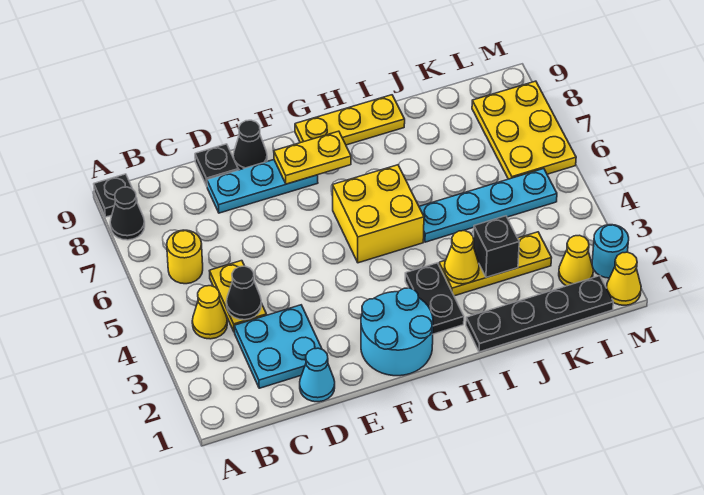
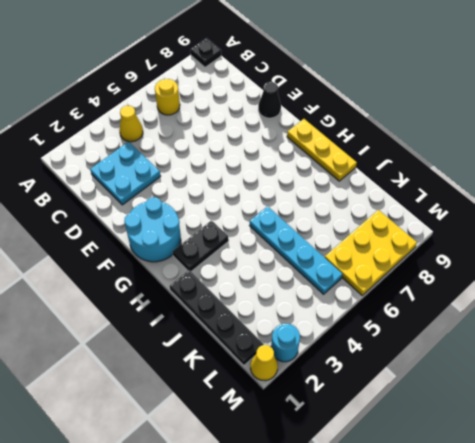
none -> black 1x1 cone [110,187,145,240]
none -> yellow 1x2 plate [210,261,266,331]
none -> cyan 1x1 cone [300,348,335,402]

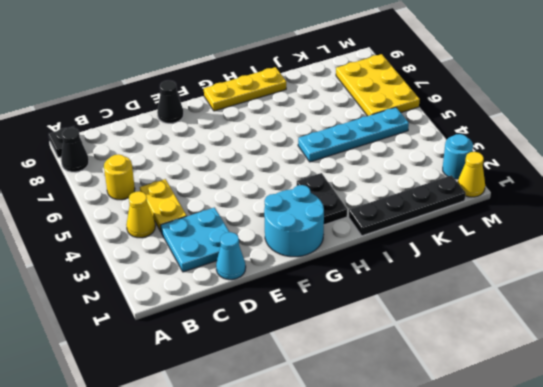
none -> cyan 1x3 plate [207,160,318,213]
none -> black 1x1 plate [195,144,238,186]
none -> yellow 2x2 brick [333,165,424,263]

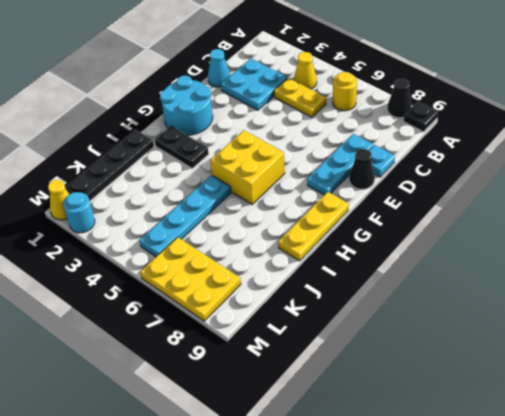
cyan 1x1 plate [369,145,395,177] -> black 1x1 plate [195,144,238,186]
none -> yellow 1x3 plate [439,232,551,296]
none -> yellow 1x1 cone [559,235,593,286]
none -> black 1x1 cone [227,266,262,320]

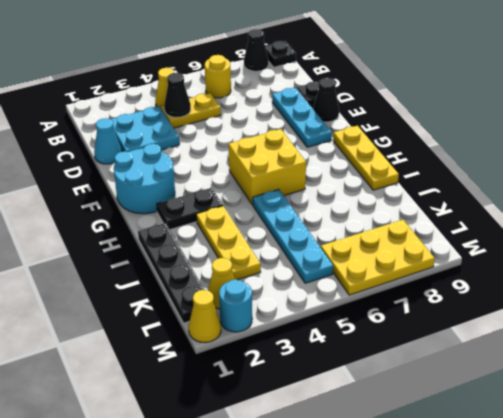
none -> yellow 1x2 plate [274,131,351,184]
none -> yellow 1x1 cone [444,231,479,284]
none -> black 1x1 brick [473,216,519,277]

